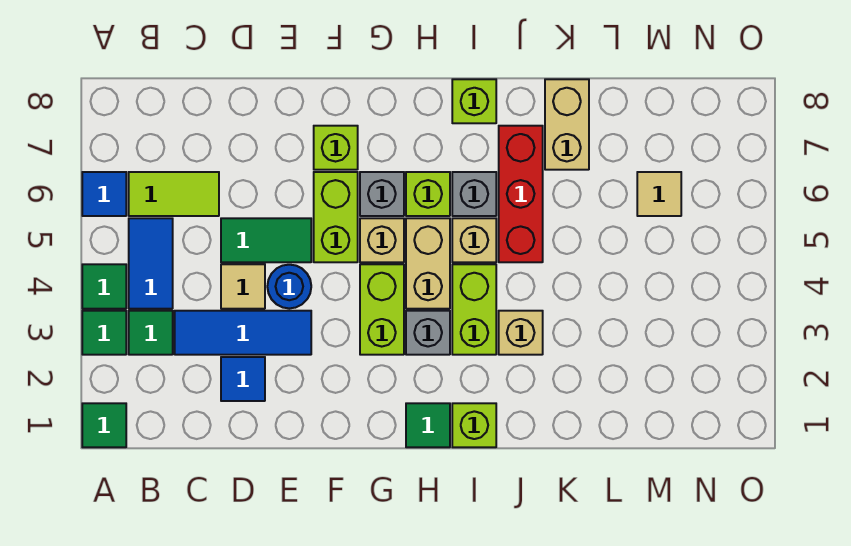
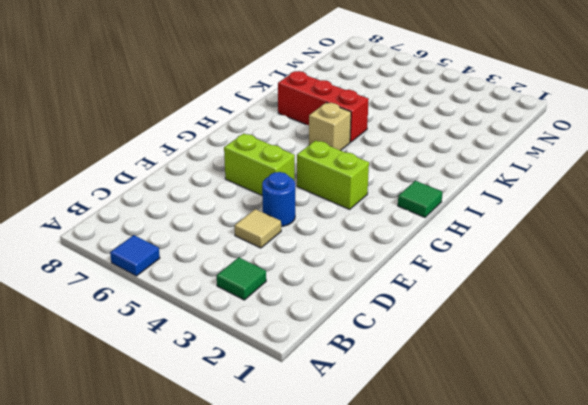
none -> green 1x1 tile [82,403,126,447]
none -> green 1x1 tile [82,311,126,355]
none -> green 1x1 tile [82,264,126,309]
none -> blue 1x2 tile [129,218,173,309]

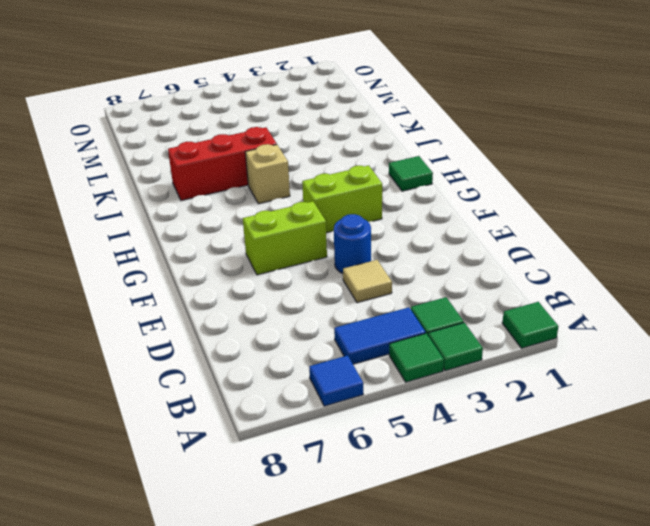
none -> lime 1x2 tile [129,172,219,216]
none -> blue 1x3 tile [175,311,311,355]
none -> blue 1x1 tile [221,357,265,401]
none -> green 1x2 tile [221,218,311,262]

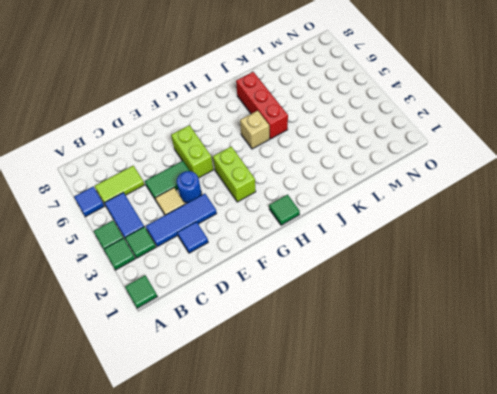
none -> lime 1x1 brick [314,126,358,170]
none -> tan 1x1 brick [360,218,404,262]
none -> grey 1x1 brick [360,172,404,216]
none -> grey 1x1 brick [406,311,450,355]

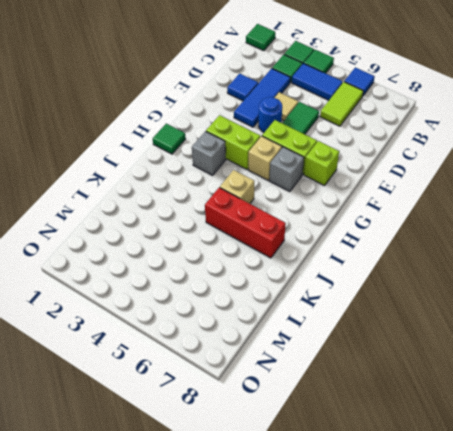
none -> tan 1x2 brick [406,218,450,309]
none -> lime 1x1 brick [406,172,450,216]
none -> lime 1x1 brick [452,403,496,447]
none -> lime 1x2 brick [452,264,496,355]

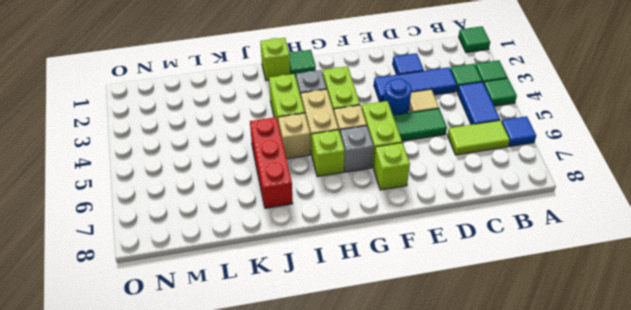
none -> grey 1x1 brick [452,172,496,216]
none -> lime 1x1 brick [452,79,496,123]
none -> tan 1x1 brick [499,311,543,355]
none -> tan 1x2 brick [545,79,589,170]

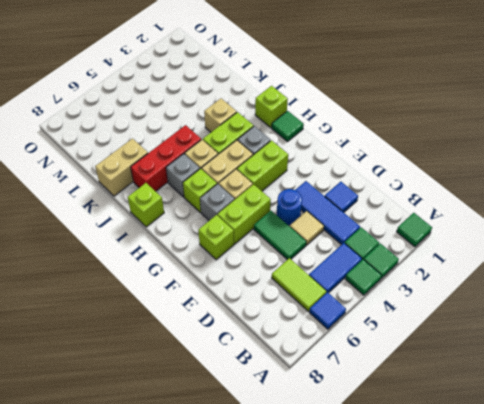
none -> tan 1x1 tile [637,172,681,216]

